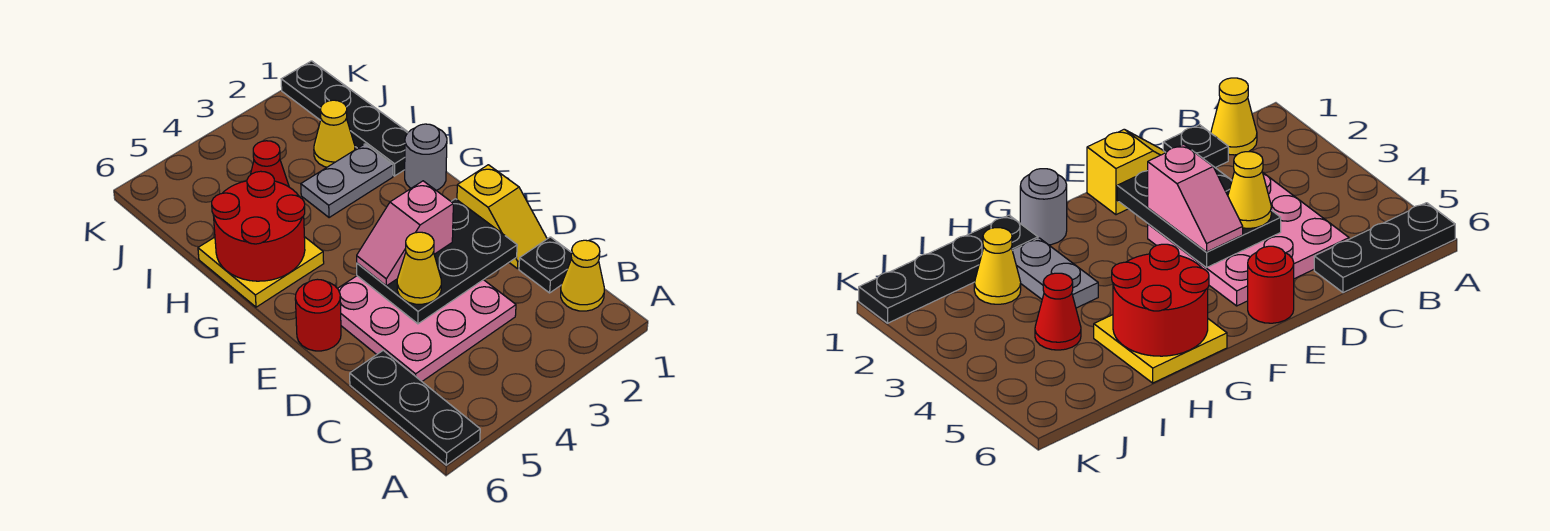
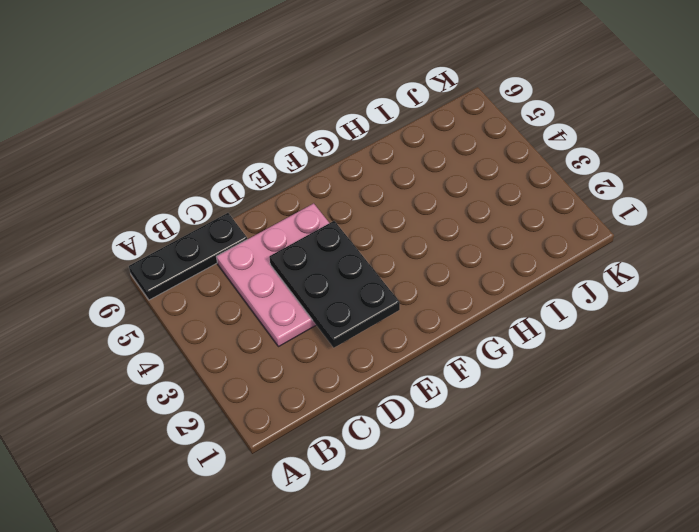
none -> yellow 1x1 cone [561,240,604,311]
none -> black 1x1 plate [519,237,572,293]
none -> yellow 1x2 slope [457,165,547,269]

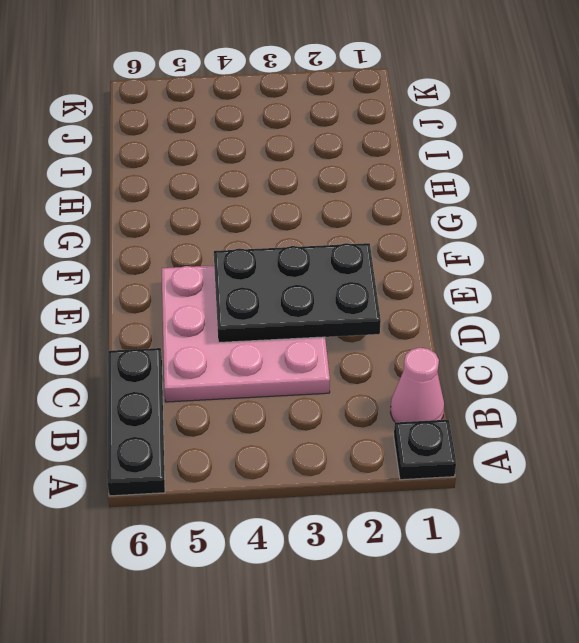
black 1x1 plate [394,420,456,480] -> black 1x1 plate moved to [519,237,572,293]
pink 1x1 cone [390,348,444,422] -> yellow 1x1 cone [561,240,604,311]
none -> yellow 1x2 slope [457,165,547,269]
none -> red 1x1 round brick [295,279,341,351]
none -> grey 1x1 round brick [405,124,447,190]

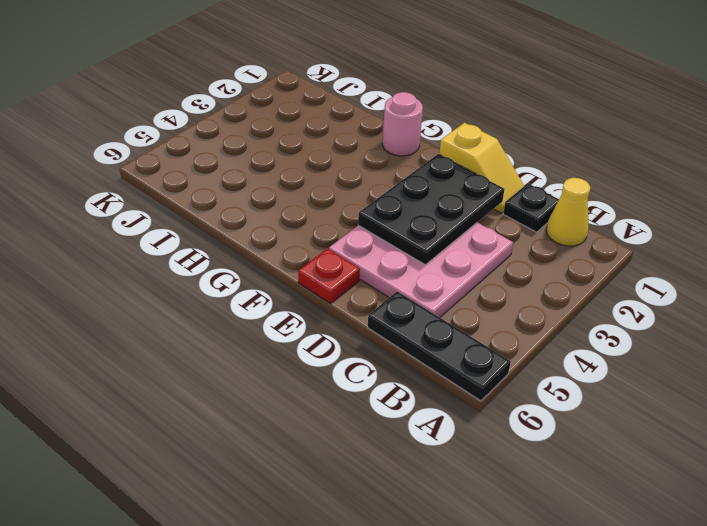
red 1x1 plate [298,249,360,303] -> red 1x1 round brick [295,279,341,351]
pink 1x1 round brick [383,92,423,156] -> grey 1x1 round brick [405,124,447,190]
none -> yellow 2x2 plate [198,237,324,307]
none -> black 1x4 plate [281,61,408,176]
none -> grey 1x2 plate [301,144,393,218]

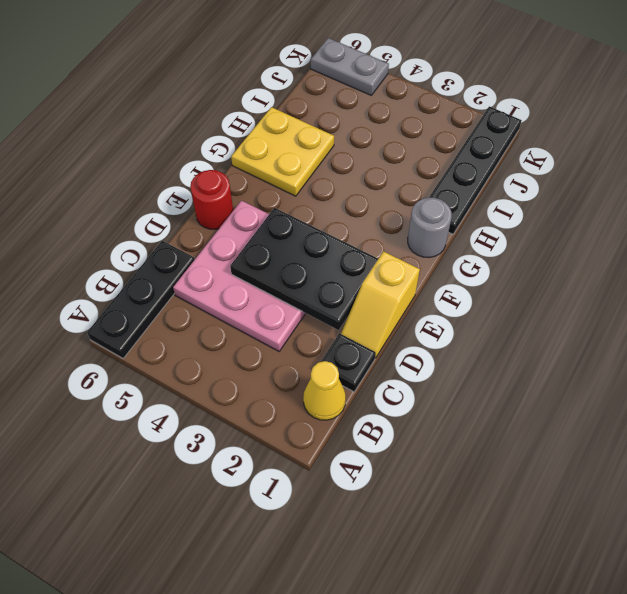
grey 1x2 plate [311,38,389,96] -> grey 1x2 plate moved to [301,144,393,218]
none -> yellow 1x1 cone [314,100,355,167]
none -> red 1x1 cone [251,141,289,187]
none -> red 2x2 round brick [212,171,305,281]

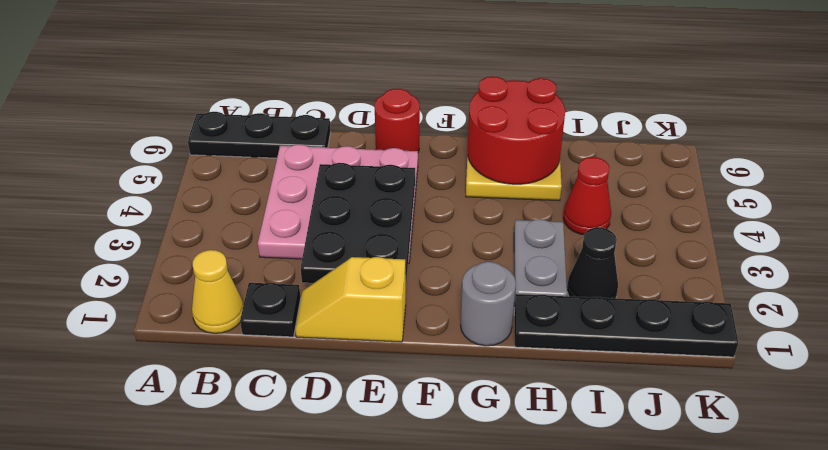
black 1x1 cone [567,227,618,298] -> yellow 1x1 cone [314,100,355,167]
none -> yellow 1x1 cone [397,232,441,304]
none -> pink 1x2 slope [357,181,453,286]

